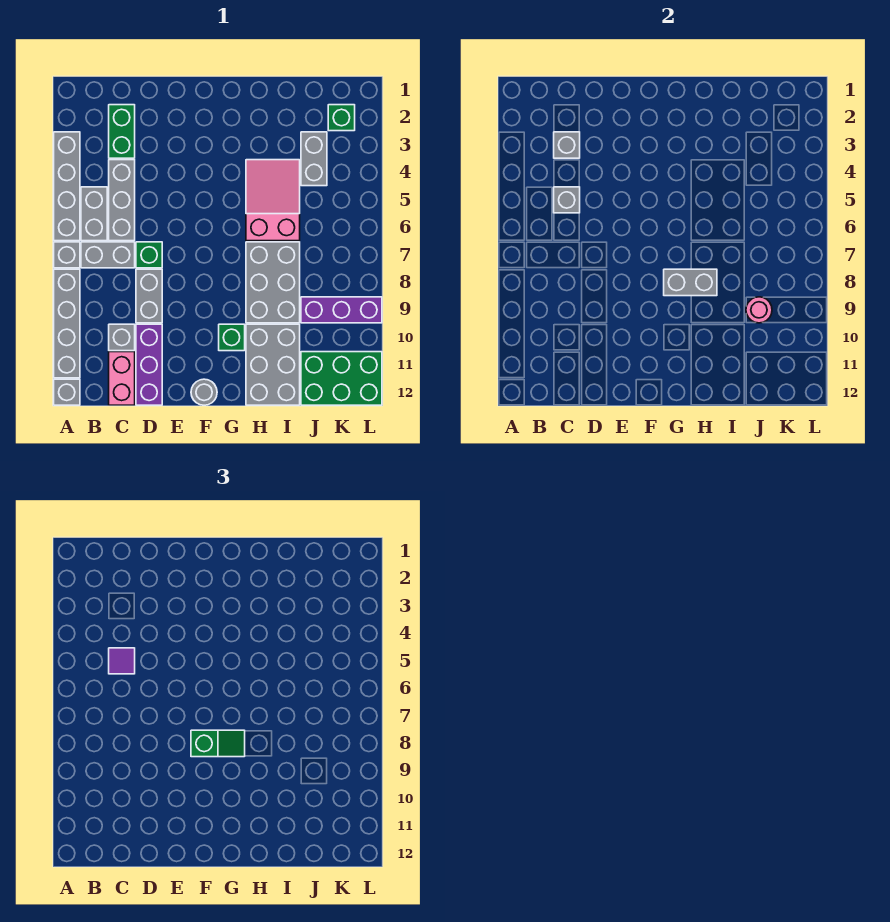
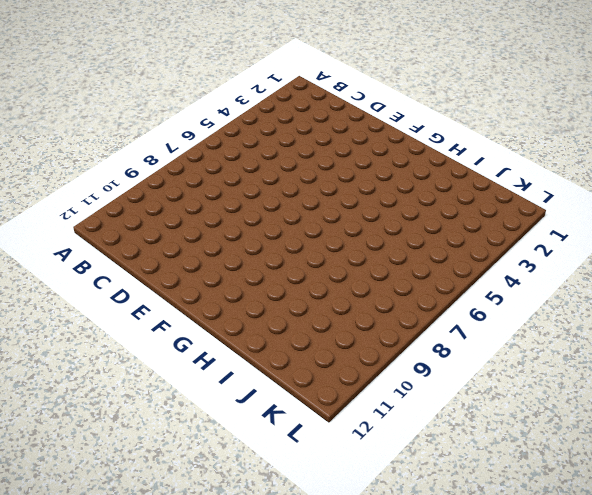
none -> grey 1x4 brick [54,132,80,241]
none -> grey 1x1 brick [54,242,80,268]
none -> grey 1x4 brick [54,269,80,378]

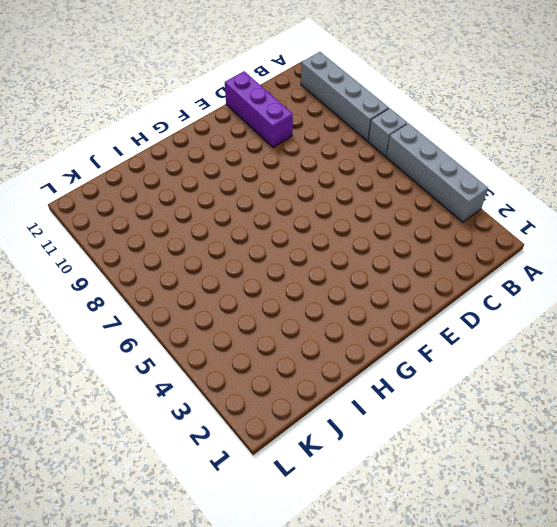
none -> grey 1x1 brick [54,379,80,405]
none -> grey 1x2 brick [81,187,107,241]
none -> grey 1x2 brick [81,242,135,268]

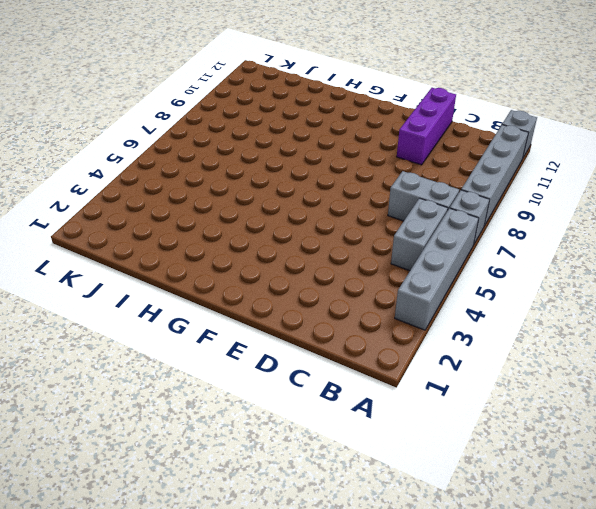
none -> green 1x2 brick [109,105,135,158]
none -> grey 1x3 brick [109,160,135,241]
none -> grey 1x1 brick [109,324,135,351]

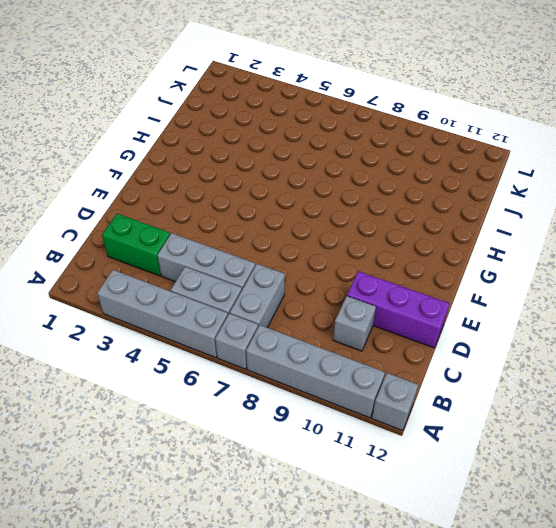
none -> pink 1x2 brick [109,352,135,405]
none -> green 1x1 brick [136,242,162,268]
none -> grey 1x2 brick [136,269,162,323]

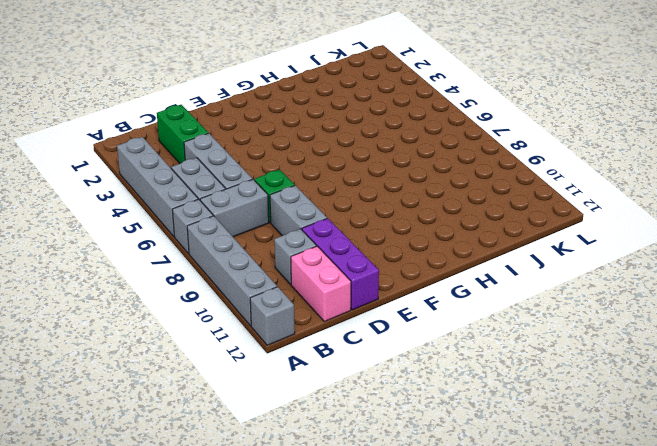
none -> grey 1x1 round brick [191,379,217,405]
none -> green 1x1 brick [219,324,245,351]
none -> pink 2x3 slope [246,160,300,241]

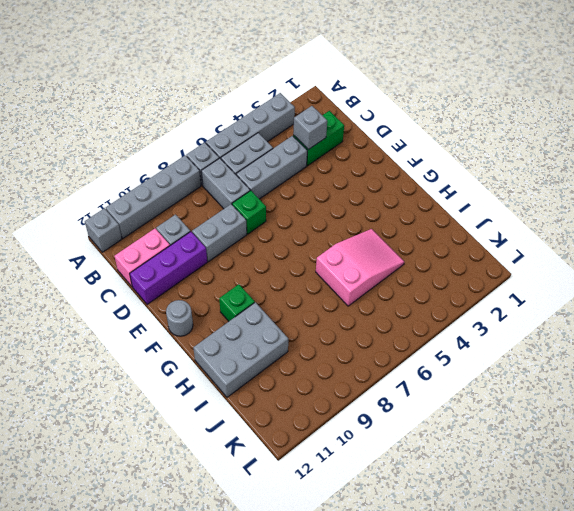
none -> grey 2x3 brick [246,242,300,323]
none -> grey 1x2 brick [301,132,327,186]
none -> purple 1x3 brick [301,297,382,323]

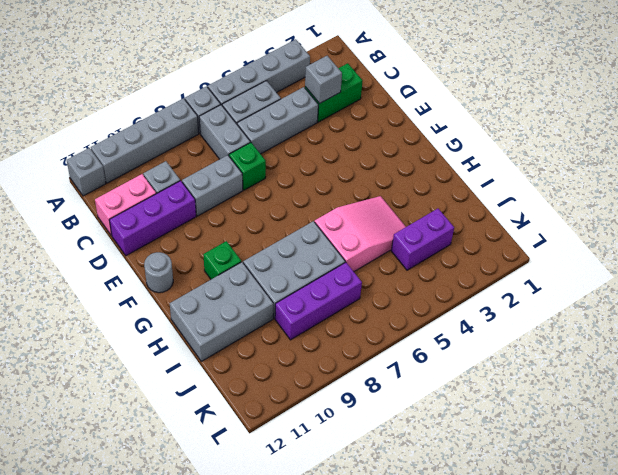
purple 1x2 brick [391,209,454,270] -> grey 1x2 brick [301,132,327,186]
purple 1x3 brick [275,262,362,340] -> purple 1x3 brick turned to [301,297,382,323]
none -> green 2x3 brick [301,352,382,405]
none -> green 1x1 brick [328,105,355,131]
none -> grey 1x1 brick [554,187,580,213]

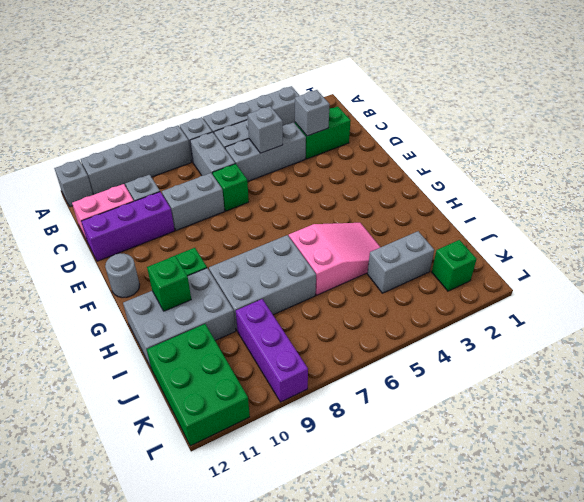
green 1x1 brick [147,256,191,311] -> none
none -> grey 1x2 brick [664,269,717,296]
none -> pink 1x1 round brick [746,297,772,323]
none -> purple 1x1 tile [109,648,135,674]

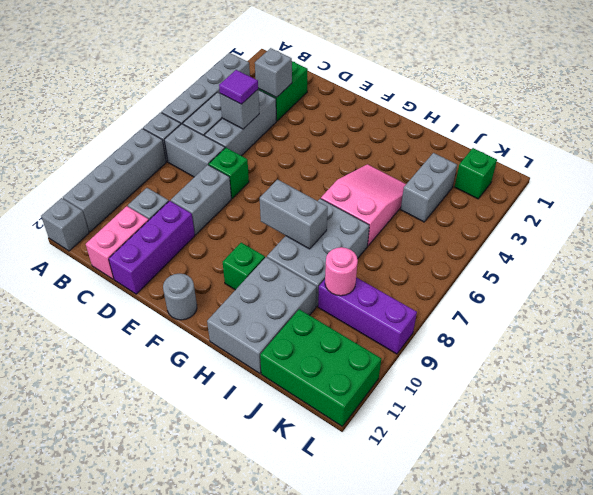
none -> green 1x2 slope [191,730,245,757]

